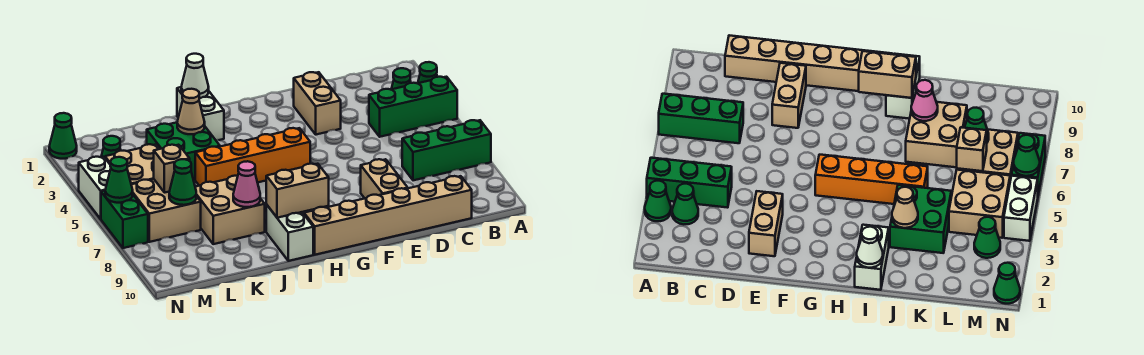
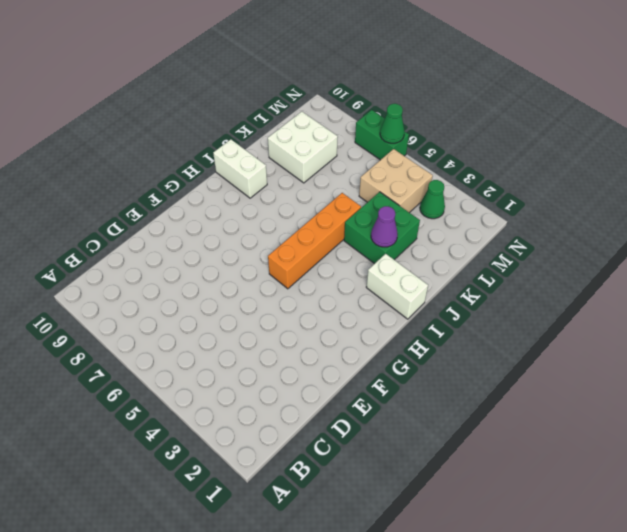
purple 1x1 cone [371,206,398,247] -> tan 1x1 cone [177,89,205,134]
white 2x2 brick [268,112,338,183] -> tan 2x2 brick [195,176,265,244]
none -> green 1x1 cone [418,62,437,83]
none -> green 1x3 brick [369,77,457,137]
none -> green 1x3 brick [402,120,491,180]

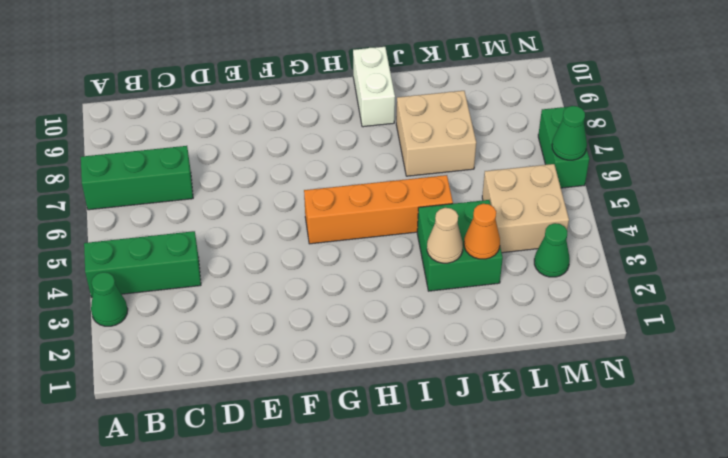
orange 1x1 cone [464,204,500,259] -> none
none -> green 1x1 cone [392,68,411,89]
none -> tan 1x6 brick [304,176,472,255]
none -> tan 1x2 brick [294,72,341,135]

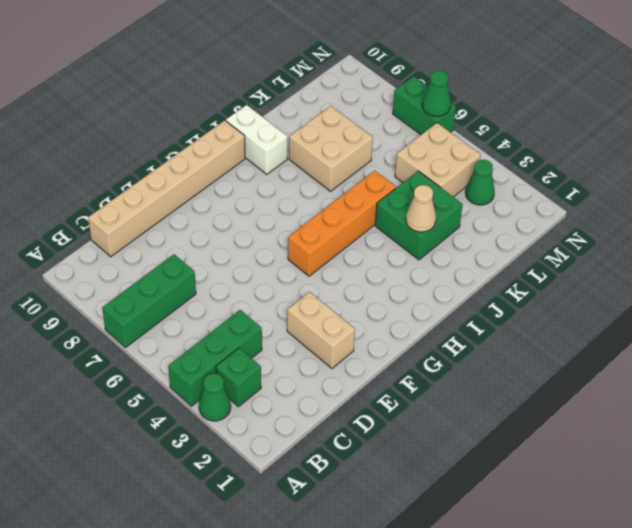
green 1x1 brick [216,348,261,407] -> green 1x1 cone [392,68,411,89]
none -> tan 1x2 brick [361,159,408,198]
none -> white 1x2 brick [177,87,224,140]
none -> tan 2x2 brick [131,179,201,242]

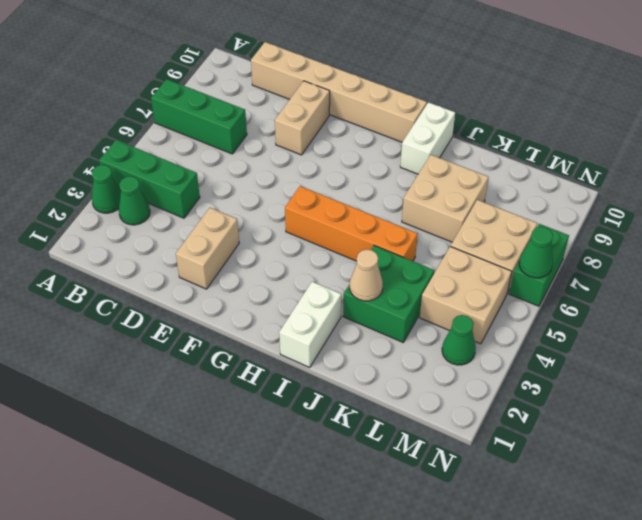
none -> green 1x1 cone [49,113,77,159]
none -> white 1x2 brick [79,157,111,219]
none -> tan 1x2 brick [266,164,329,218]

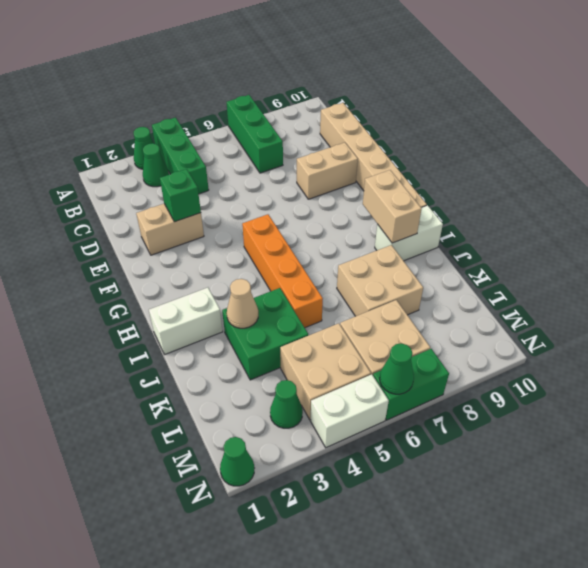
green 1x1 brick [160,169,201,222] -> none
none -> white 1x1 cone [181,54,209,99]
none -> pink 1x1 cone [233,161,261,207]
none -> tan 1x1 brick [154,145,190,193]

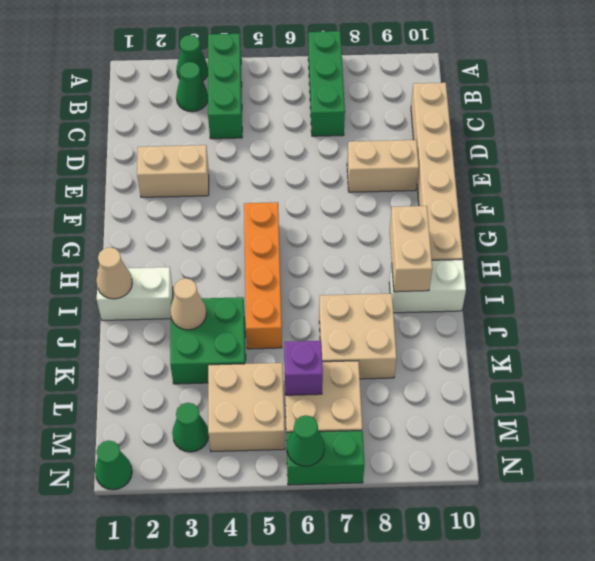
tan 1x1 cone [96,247,132,299] -> white 1x1 cone [181,54,209,99]
purple 1x1 brick [284,341,323,395] -> tan 1x1 brick [154,145,190,193]
none -> white 1x2 brick [79,157,111,219]
none -> pink 1x1 cone [233,161,261,207]
none -> green 1x1 cone [169,159,196,205]

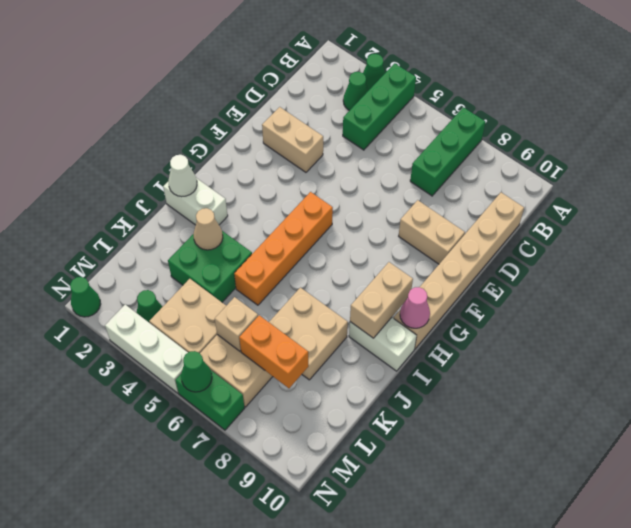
pink 1x1 cone [400,287,430,328] -> pink 1x1 cone moved to [233,161,261,207]
orange 1x2 brick [239,315,308,388] -> green 1x1 cone [169,159,196,205]
white 1x3 brick [105,305,188,393] -> white 1x2 brick [79,157,111,219]

